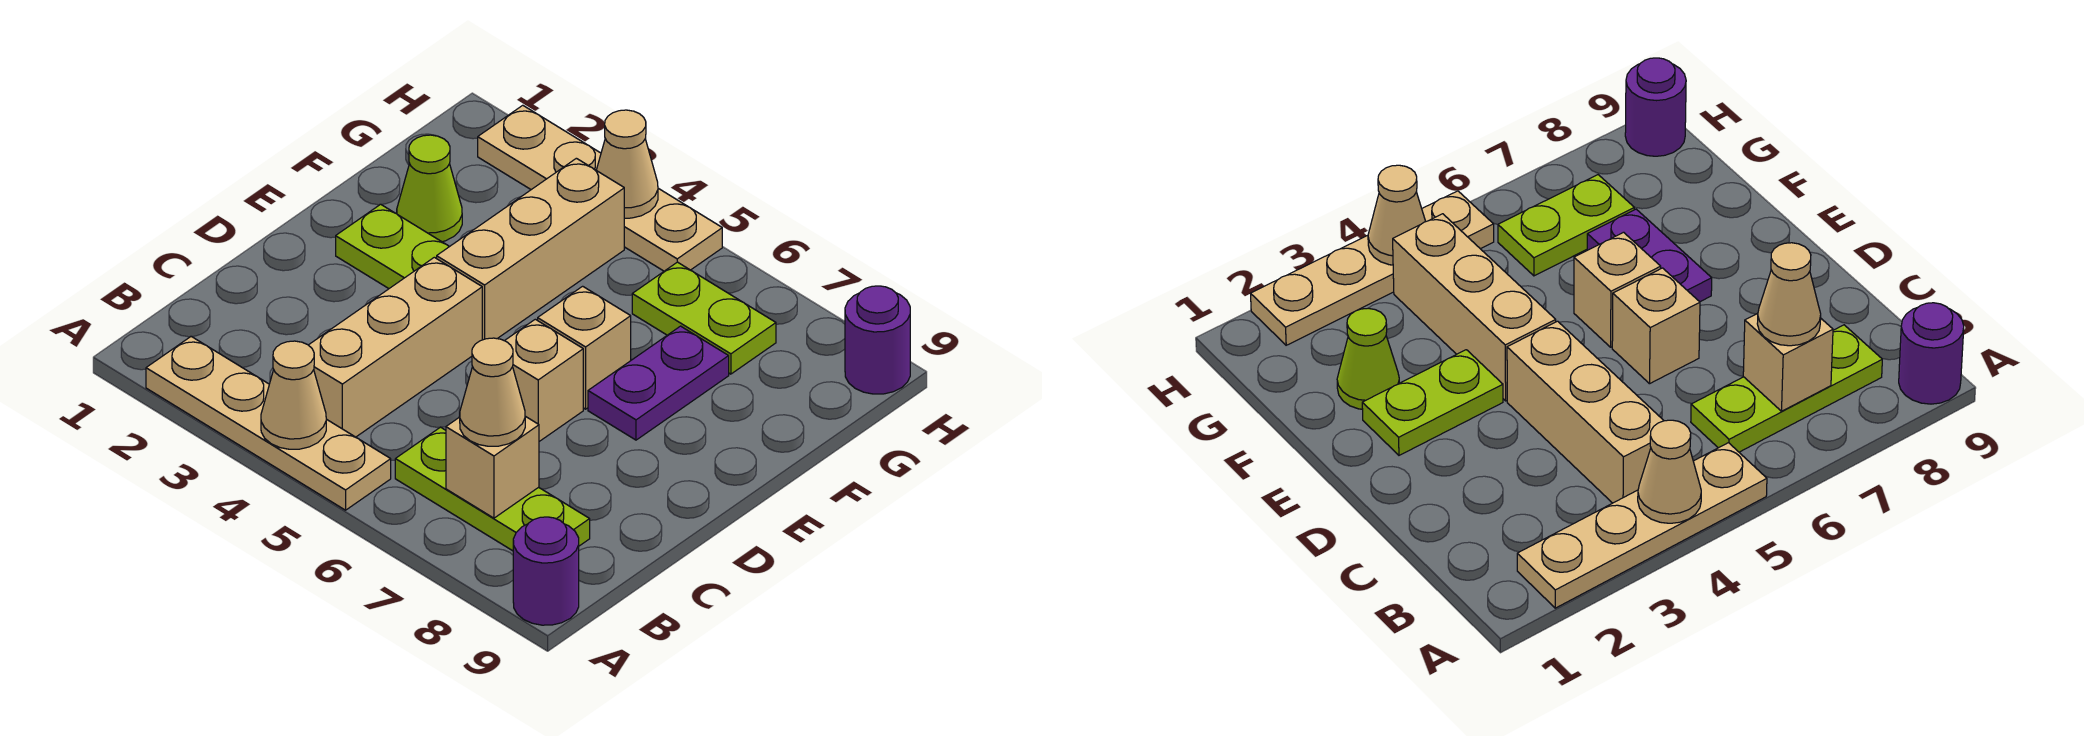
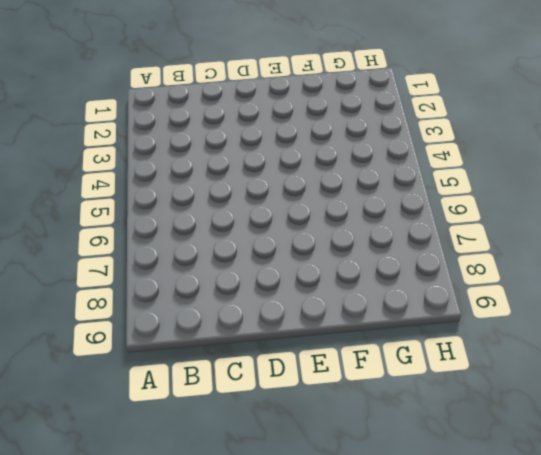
none -> tan 1x4 plate [146,336,391,510]
none -> purple 1x1 round brick [513,517,579,625]
none -> tan 1x3 brick [309,257,482,437]

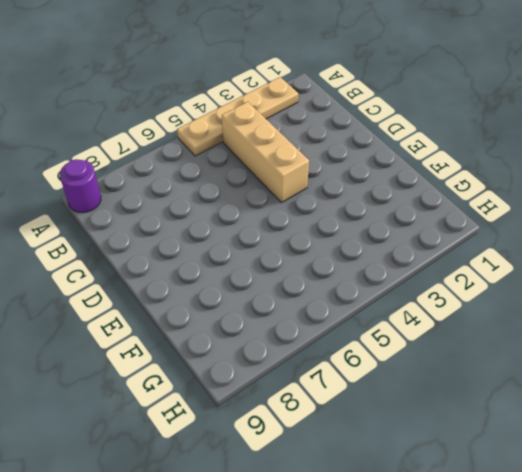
none -> lime 1x3 plate [395,427,590,551]
none -> tan 1x1 brick [505,319,583,441]
none -> lime 1x2 plate [336,204,449,288]

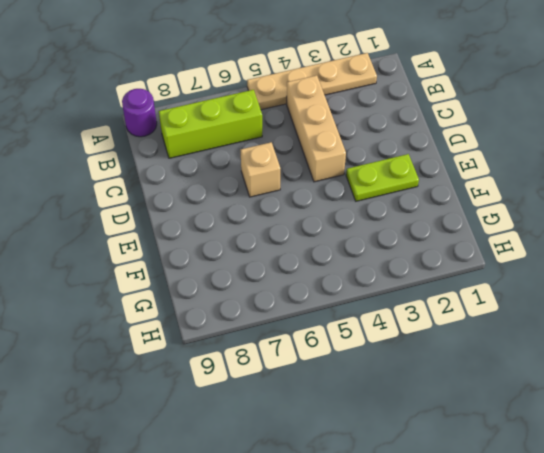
lime 1x3 brick [159,90,262,158] -> lime 1x3 plate [395,427,590,551]
none -> tan 1x3 brick [437,158,624,340]
none -> tan 1x1 brick [538,286,631,409]
none -> purple 1x2 plate [588,326,729,440]

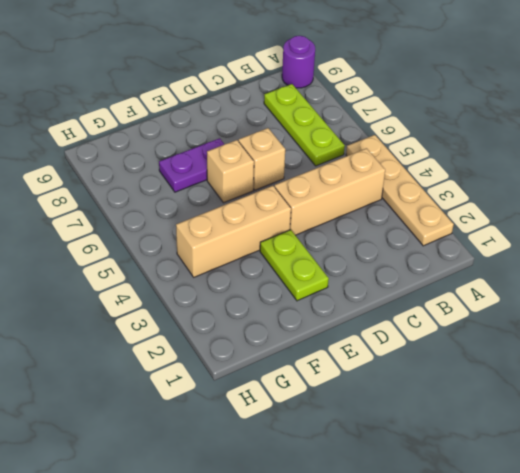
none -> lime 1x1 cone [397,135,462,242]
none -> lime 1x2 plate [632,262,776,374]
none -> tan 1x4 plate [478,105,722,271]

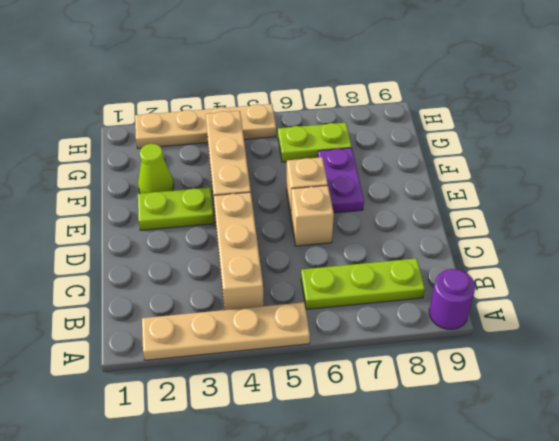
none -> purple 1x1 round brick [845,286,910,394]
none -> tan 1x1 cone [261,341,326,449]
none -> tan 1x1 brick [446,416,539,518]

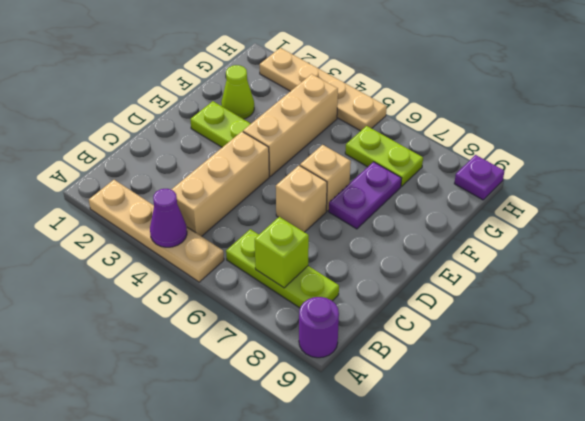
purple 1x1 cone [150,189,187,247] -> tan 1x1 cone [261,341,326,449]
lime 1x1 brick [255,217,309,288] -> tan 1x1 brick [446,416,539,518]
purple 1x1 plate [454,155,504,200] -> purple 1x1 round brick [845,286,910,394]
none -> tan 1x1 cone [596,110,658,218]
none -> tan 1x1 cone [460,338,525,446]

